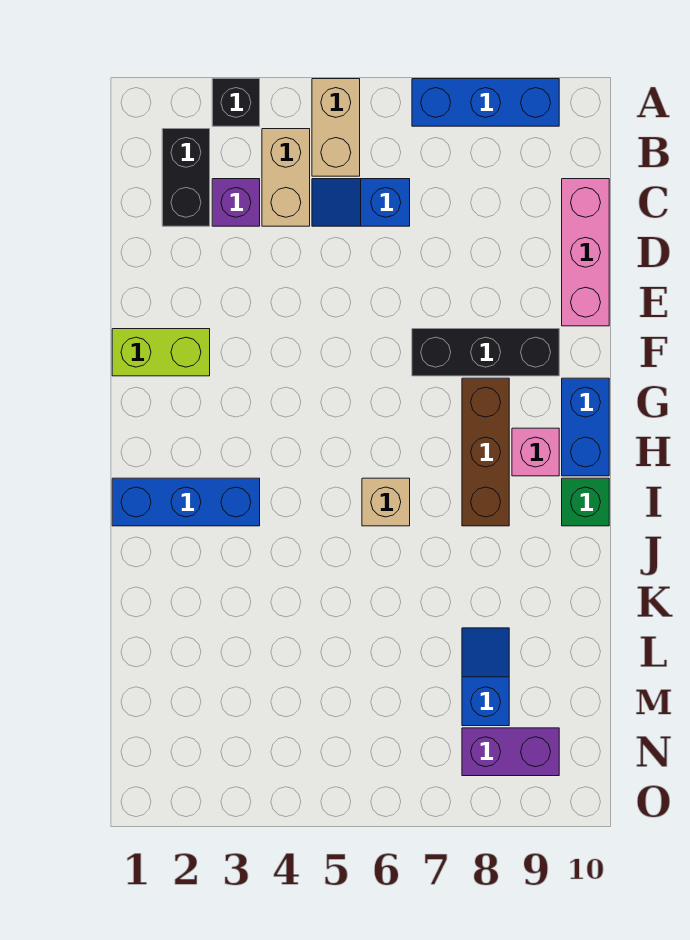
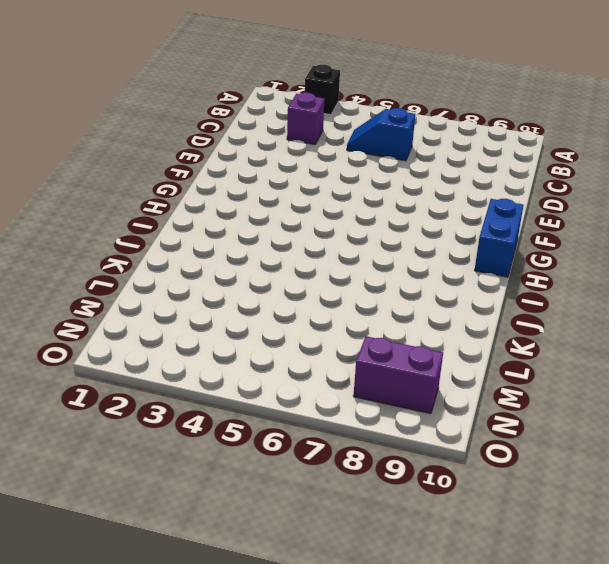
none -> tan 1x2 brick [312,79,360,176]
none -> blue 1x3 brick [412,79,559,126]
none -> black 1x2 brick [162,129,210,226]

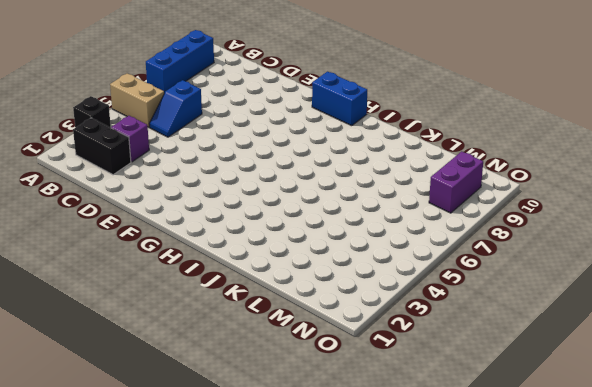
none -> tan 1x2 brick [262,129,310,226]
none -> pink 1x3 brick [562,179,609,326]
none -> lime 1x2 brick [112,329,210,376]

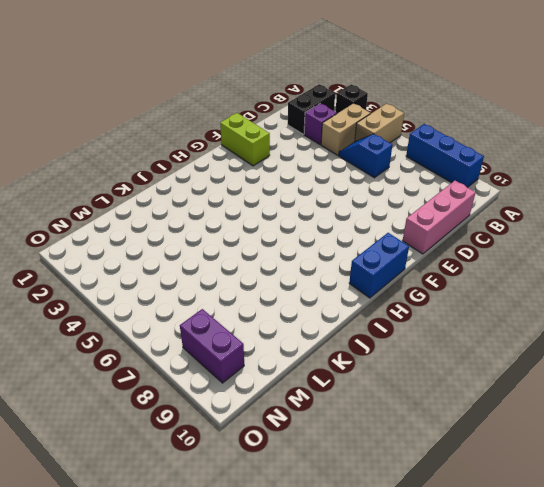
none -> black 1x3 brick [412,329,559,376]
none -> brown 1x3 brick [462,378,509,526]
none -> pink 1x1 brick [512,428,559,476]

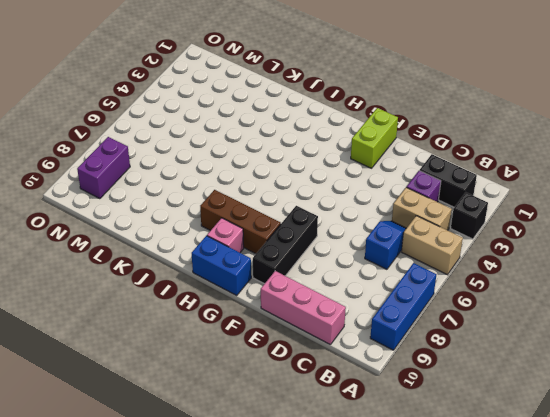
none -> blue 1x3 brick [112,478,260,526]
none -> tan 1x1 brick [362,478,410,526]
none -> green 1x1 brick [562,478,609,526]

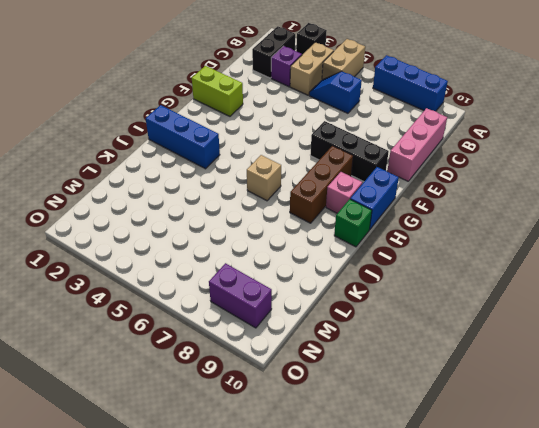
none -> blue 1x2 slope [462,628,509,726]

